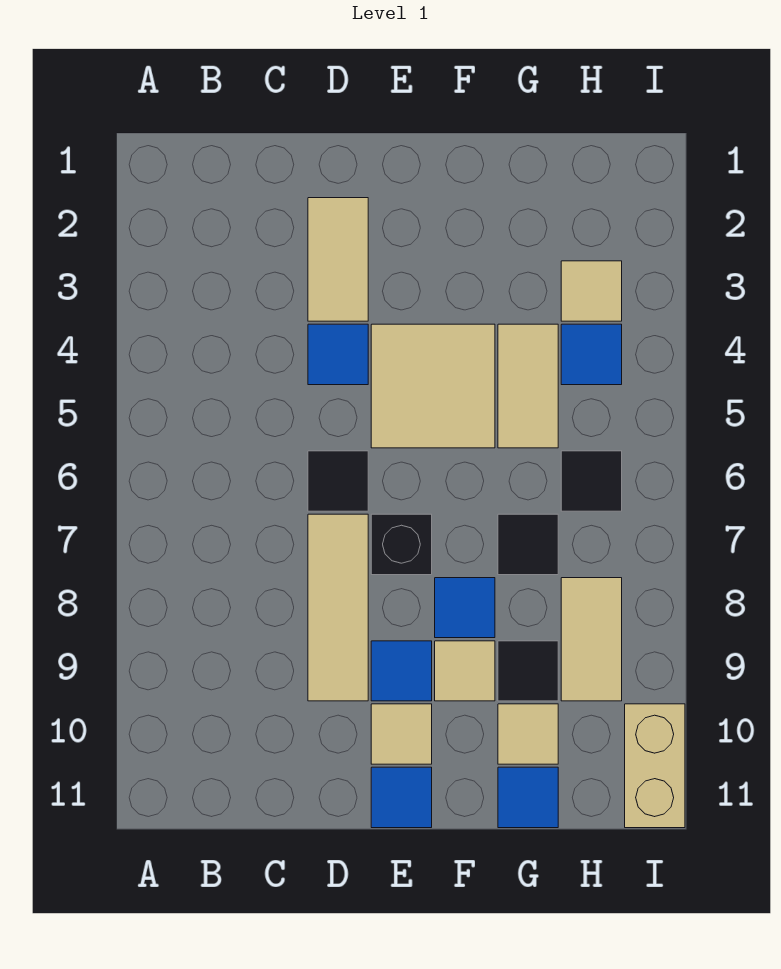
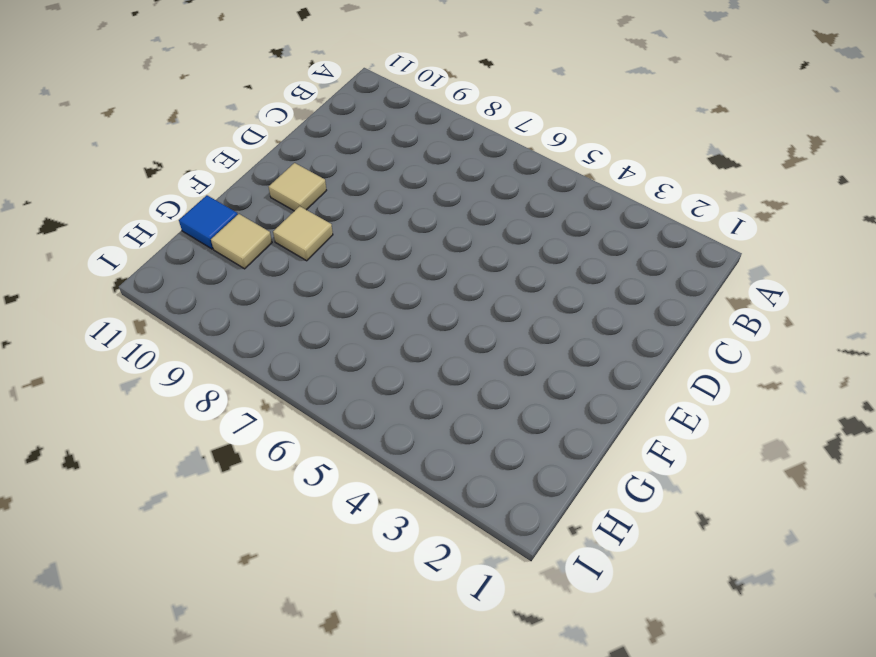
none -> tan 1x2 tile [308,198,368,321]
none -> blue 1x1 tile [308,324,368,385]
none -> black 1x1 tile [308,451,368,511]

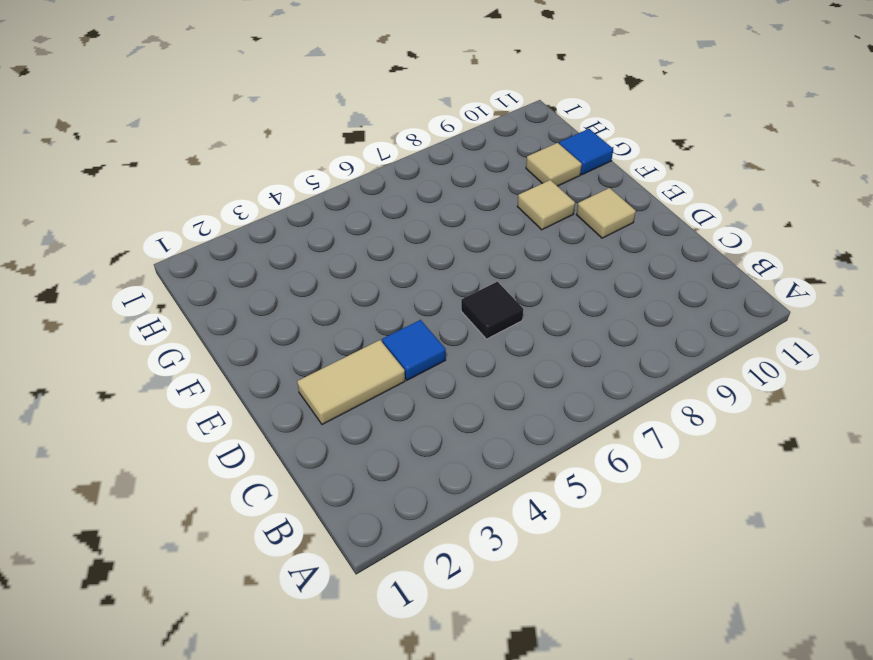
none -> tan 1x3 tile [308,514,368,701]
none -> tan 2x2 tile [371,324,495,448]
none -> black 1x1 brick [371,514,432,575]

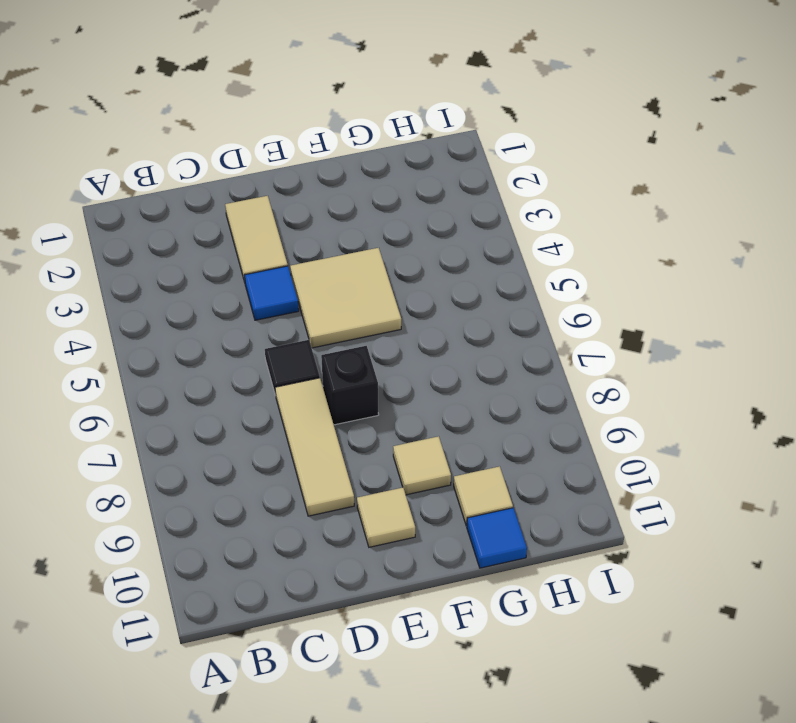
none -> blue 1x1 tile [371,641,432,701]
none -> blue 1x1 tile [371,767,432,828]
none -> blue 1x1 tile [435,578,495,638]

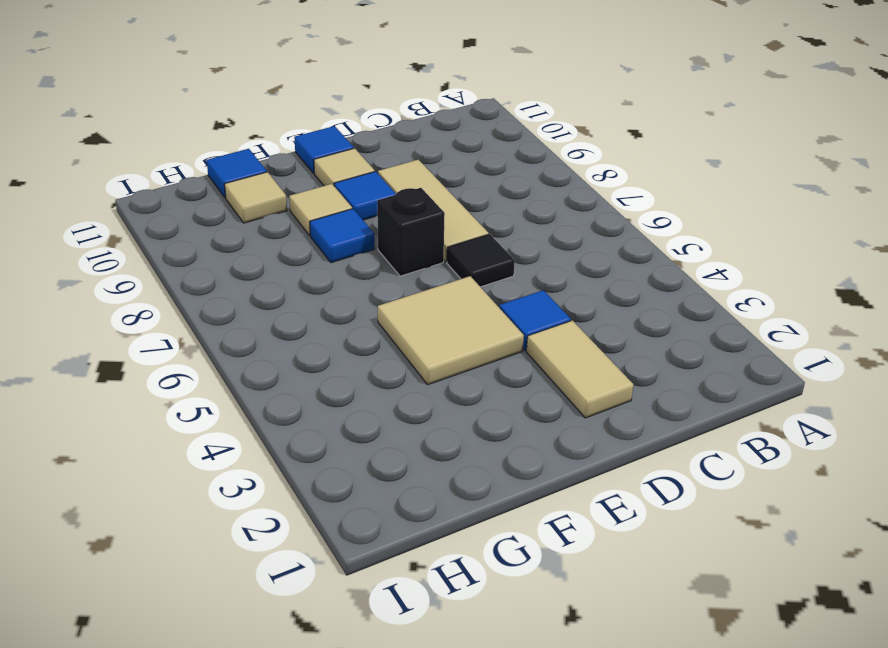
none -> tan 1x2 tile [498,324,558,448]
none -> black 1x1 tile [498,514,558,575]
none -> black 1x1 tile [498,641,558,701]

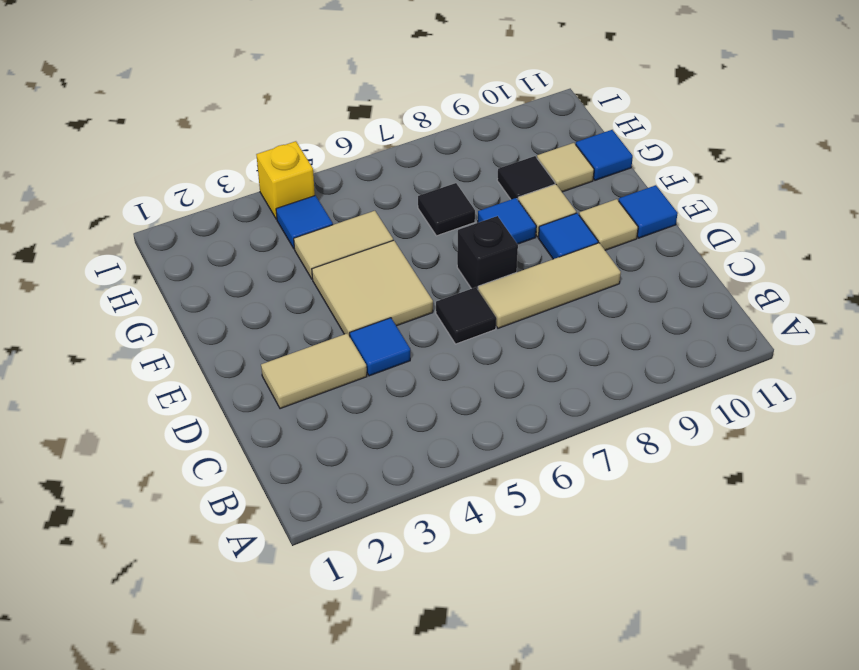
yellow 1x1 brick [256,141,315,219] -> none
none -> tan 1x1 tile [561,261,622,321]
none -> black 1x1 tile [561,451,622,511]
none -> tan 1x2 tile [561,578,622,701]

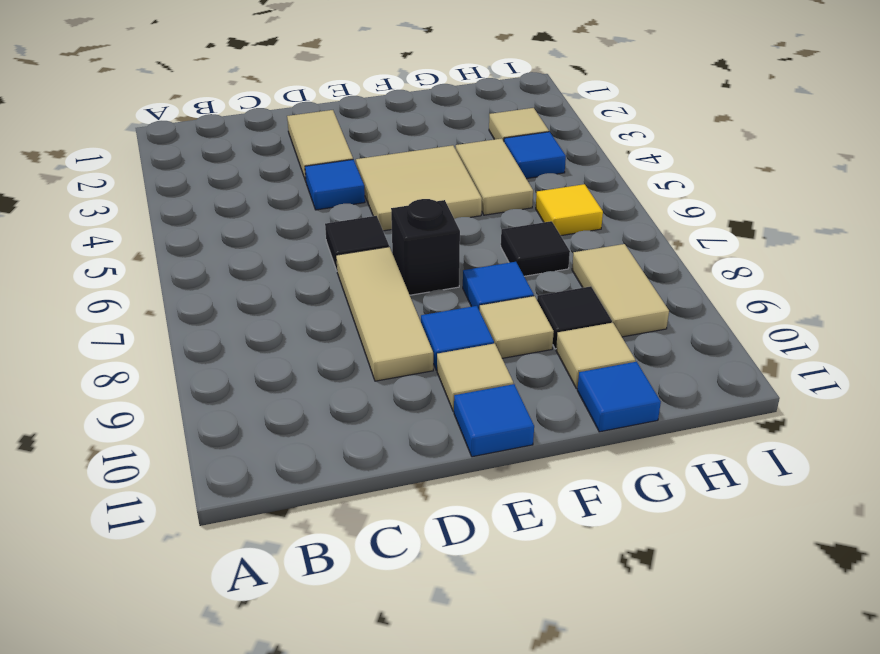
yellow 1x1 tile [536,184,603,236] -> black 1x1 tile [561,451,622,511]
none -> tan 1x2 brick [625,704,685,828]

